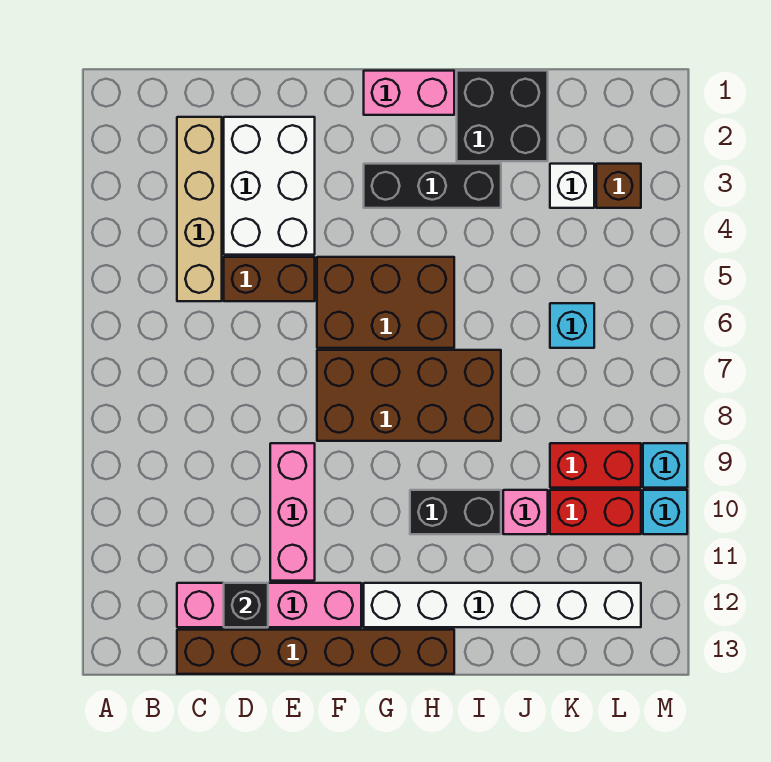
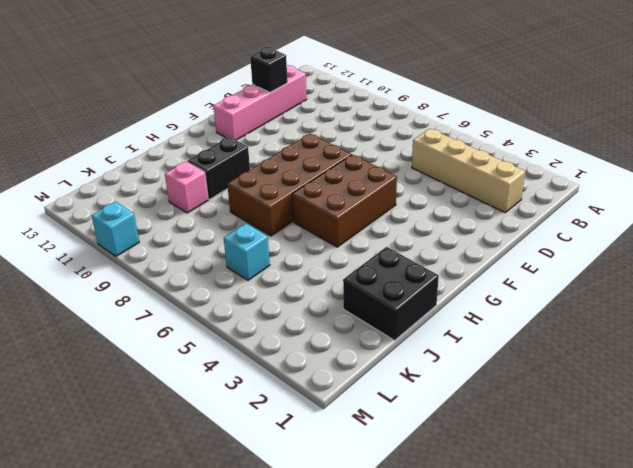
none -> brown 1x6 brick [177,630,454,674]
none -> white 2x3 brick [224,117,315,255]
none -> brown 1x2 brick [224,257,315,301]

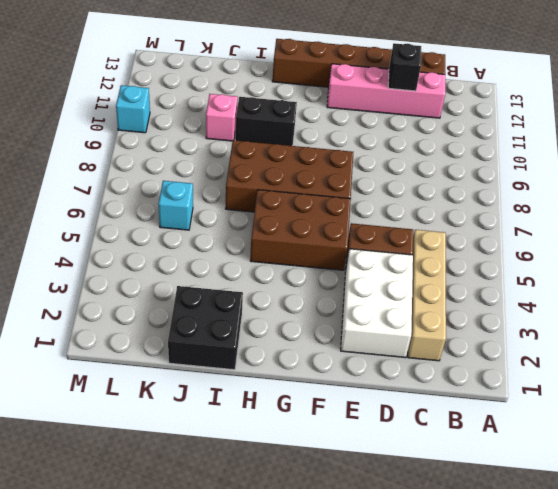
none -> pink 1x3 brick [270,443,315,581]
none -> pink 1x2 brick [364,71,454,115]
none -> black 1x3 brick [364,164,501,208]

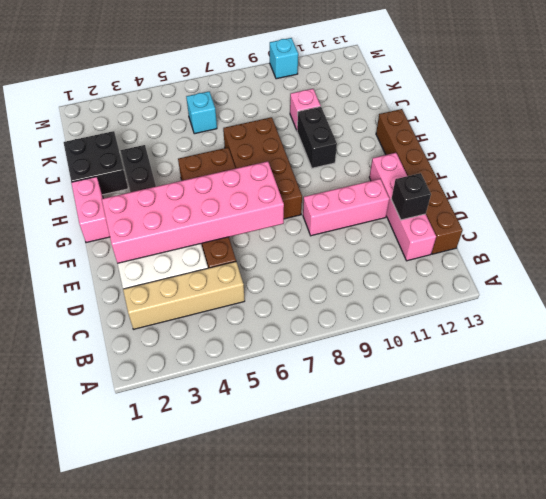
pink 2x6 brick [102,161,284,263] -> none
none -> white 1x6 brick [364,583,641,627]
none -> white 1x1 brick [550,164,594,208]
none -> red 1x2 brick [550,443,641,488]

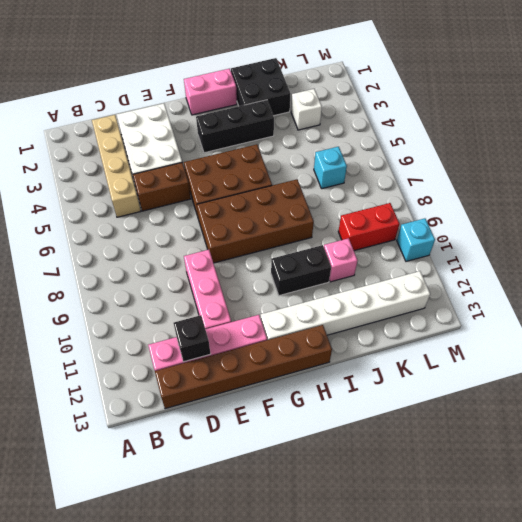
none -> red 1x2 brick [550,490,641,534]
none -> brown 1x1 brick [596,164,641,208]
none -> cyan 1x1 brick [643,443,687,488]

